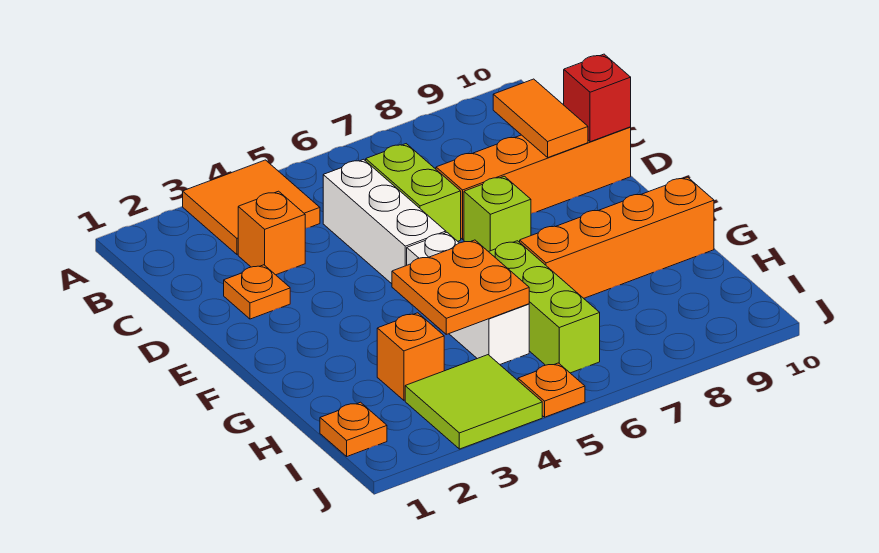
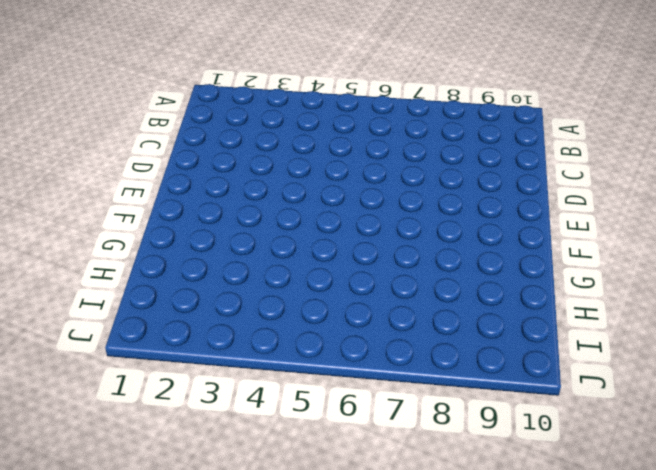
none -> orange 2x2 tile [183,160,320,254]
none -> orange 1x1 brick [238,191,305,275]
none -> white 1x3 brick [323,159,446,284]

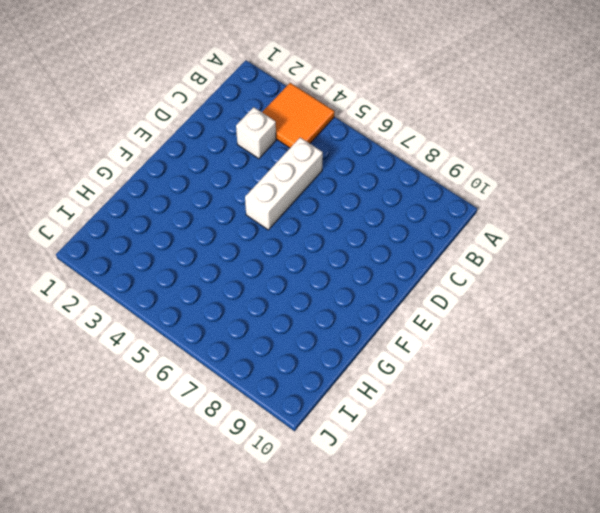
white 1x1 brick [236,107,276,159] -> orange 1x1 brick [238,191,305,275]
none -> lime 1x2 brick [366,144,461,241]
none -> orange 1x1 plate [224,265,290,319]
none -> orange 1x4 brick [436,127,631,239]

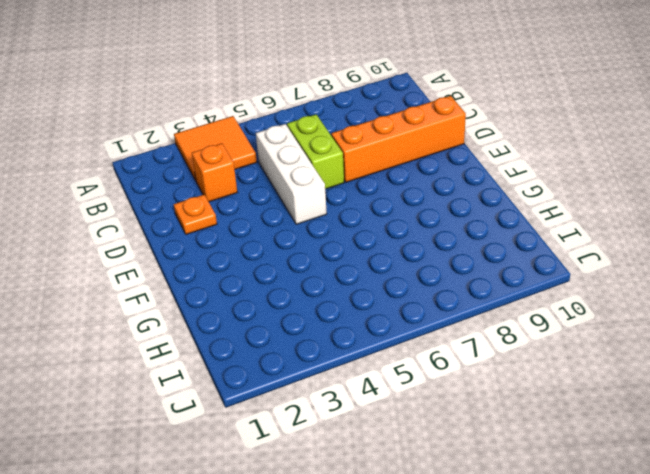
none -> lime 1x1 brick [464,176,531,252]
none -> white 1x3 brick [407,233,529,364]
none -> lime 1x3 brick [489,241,600,373]

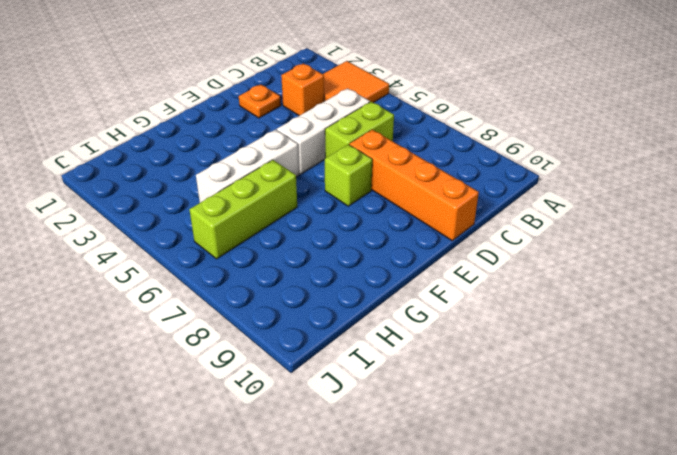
none -> orange 1x4 brick [520,177,714,298]
none -> orange 1x1 brick [377,313,444,400]
none -> orange 1x1 plate [320,402,387,456]

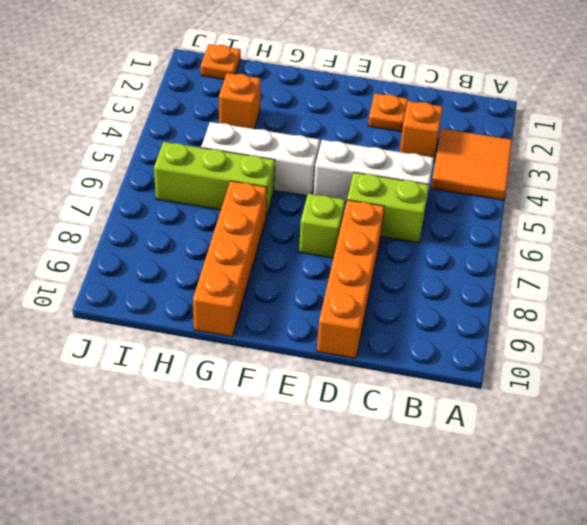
none -> lime 2x2 tile [405,355,542,449]
none -> orange 1x1 plate [518,363,585,417]
none -> orange 1x2 tile [493,79,588,157]

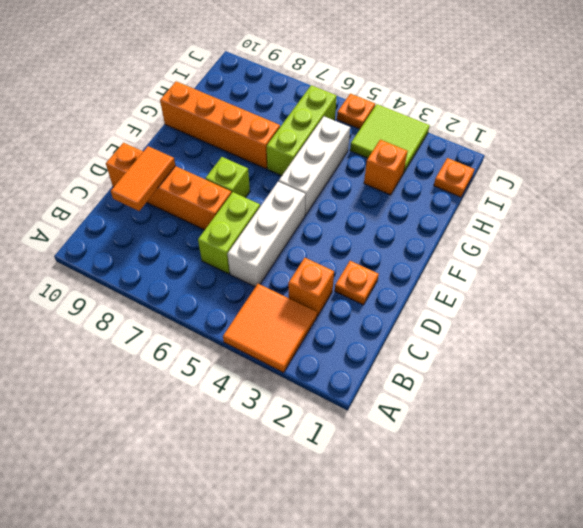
none -> red 1x1 brick [564,54,631,142]
none -> orange 2x2 plate [392,240,529,334]

